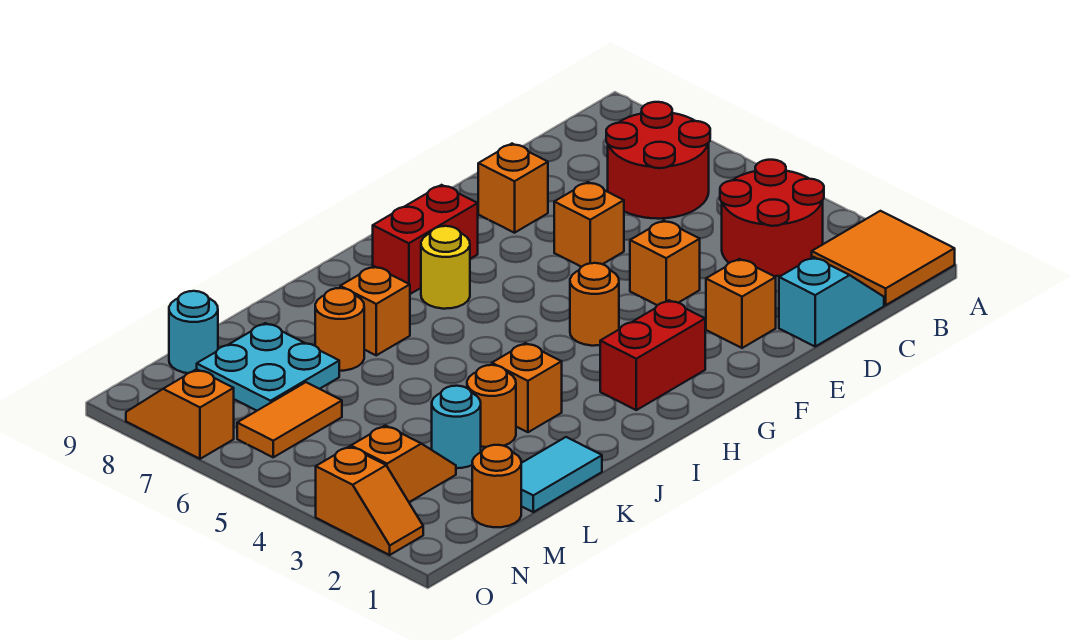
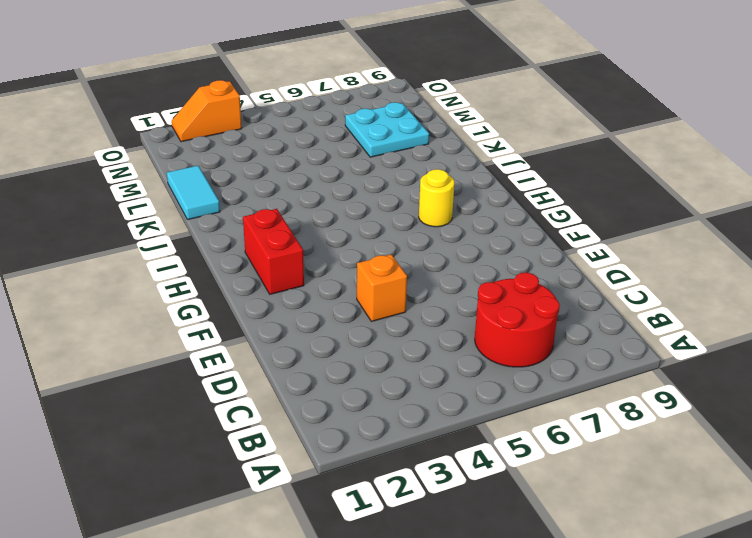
none -> orange 2x2 tile [812,211,955,305]
none -> red 2x2 round brick [720,160,824,276]
none -> cyan 1x2 slope [779,257,884,346]

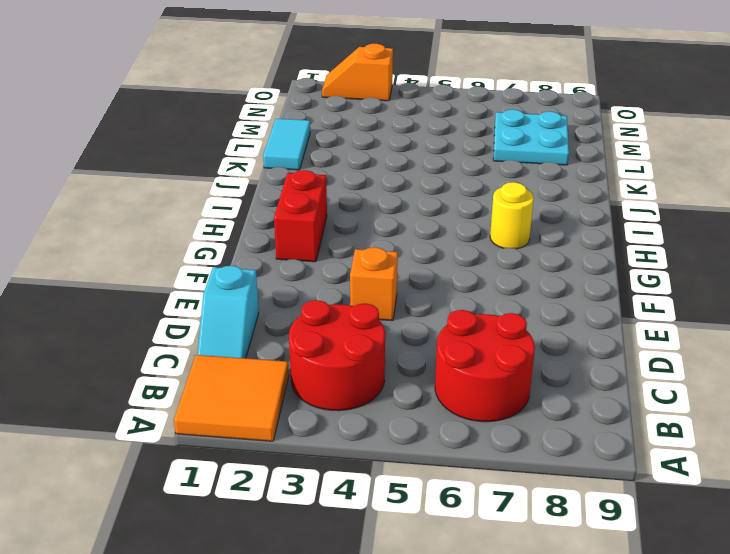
none -> orange 1x1 brick [706,259,776,348]
none -> orange 1x1 brick [554,182,624,267]
none -> orange 1x1 brick [478,144,548,233]

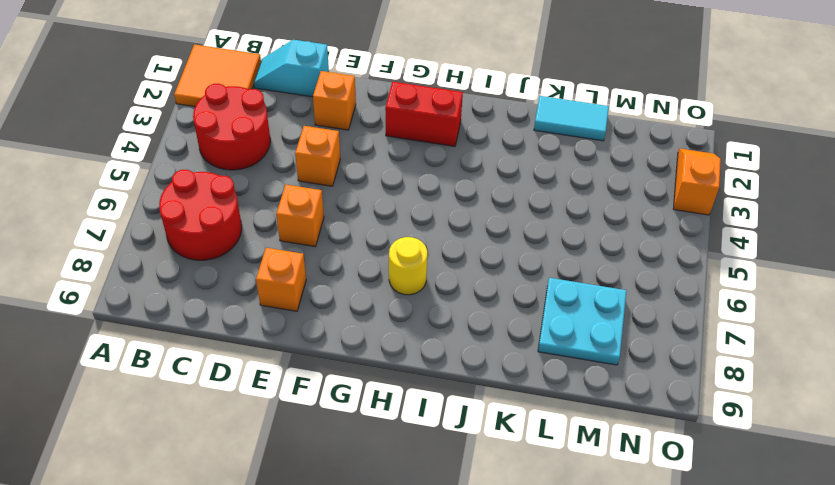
none -> orange 1x1 round brick [570,263,619,346]
none -> red 1x2 brick [373,185,478,294]
none -> orange 1x1 brick [492,343,562,432]

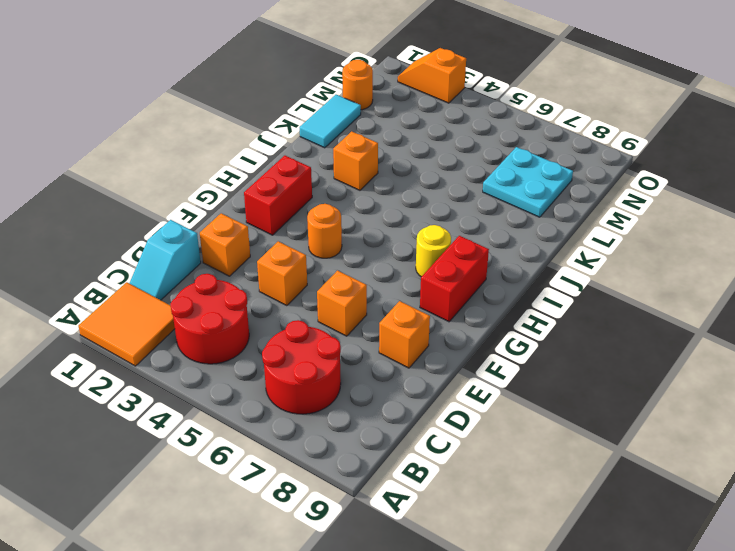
none -> orange 1x1 brick [340,266,410,355]
none -> orange 1x1 round brick [467,365,516,447]
none -> orange 1x1 round brick [315,288,364,371]

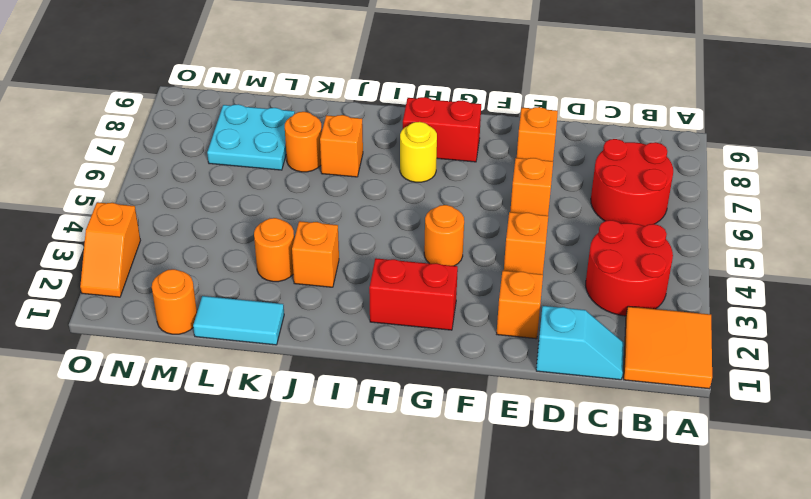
none -> cyan 1x1 round brick [432,386,481,468]
none -> orange 1x2 slope [351,425,456,502]
none -> orange 1x2 tile [237,382,342,457]

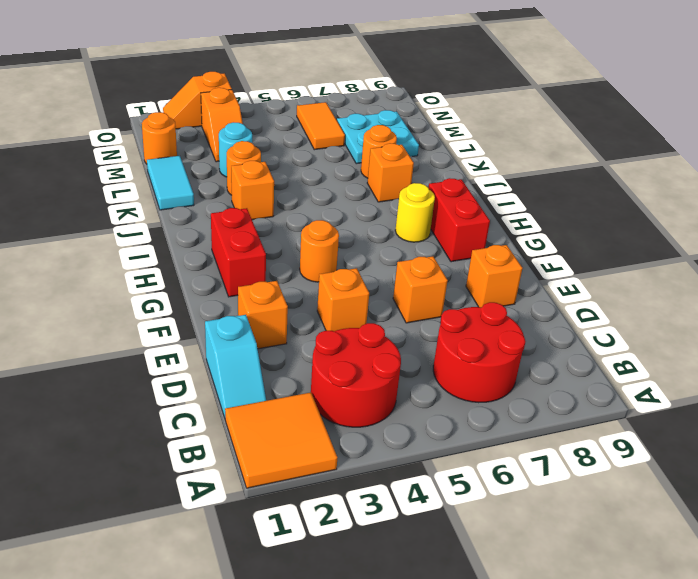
none -> cyan 1x1 round brick [169,291,218,373]
none -> orange 1x2 slope [126,369,234,459]

